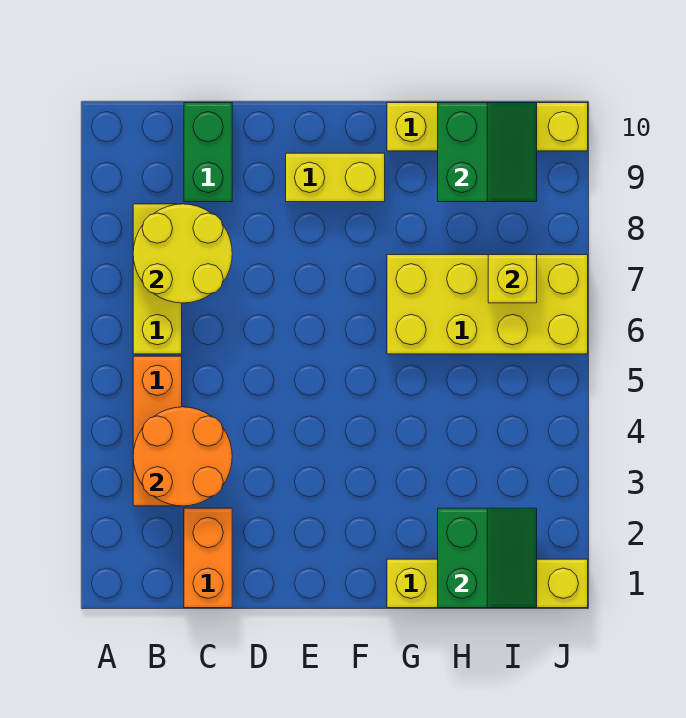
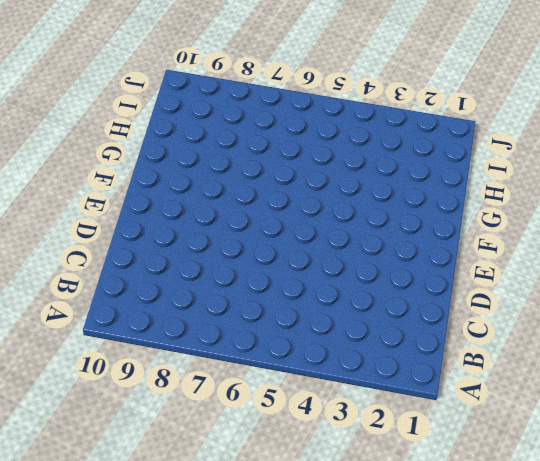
none -> orange 1x3 brick [133,356,182,506]
none -> yellow 1x3 brick [133,204,182,354]
none -> orange 1x2 brick [184,508,232,608]

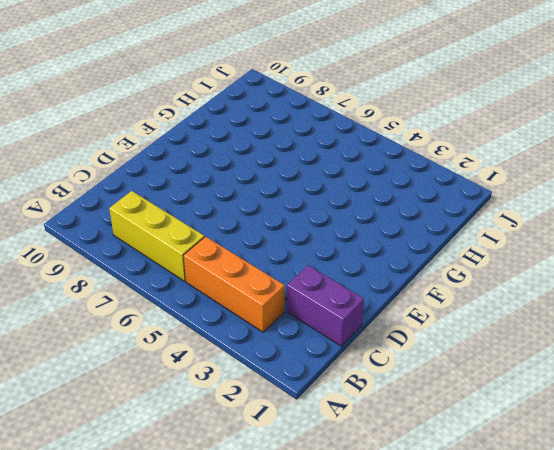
purple 1x2 brick [287,265,364,346] -> orange 1x2 brick [184,508,232,608]
none -> green 1x2 brick [184,103,232,202]
none -> yellow 1x2 brick [286,153,385,202]
none -> yellow 1x4 brick [387,559,588,608]

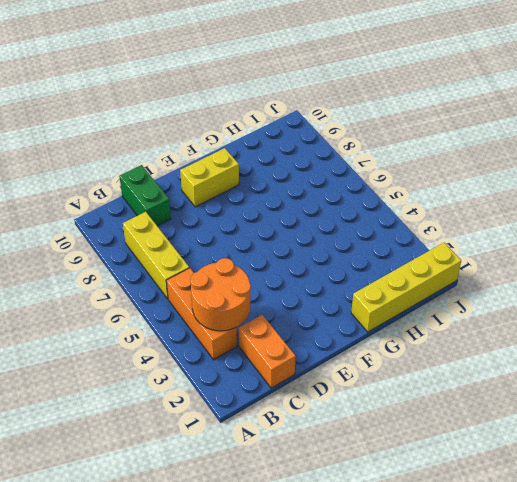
none -> yellow 2x4 brick [387,255,588,354]
none -> yellow 1x4 brick [387,103,588,151]
none -> yellow 2x2 round brick [133,204,232,303]

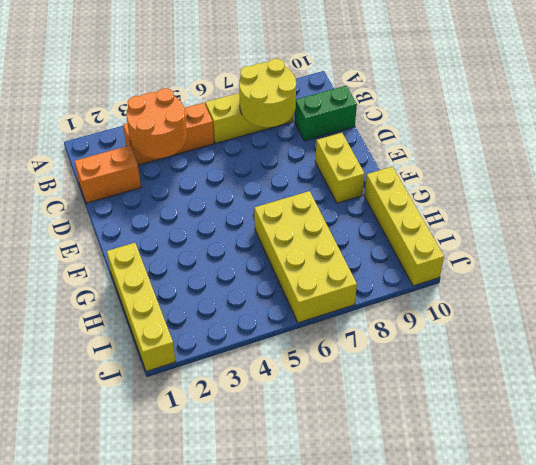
none -> green 2x2 slope [438,508,537,608]
none -> green 2x2 slope [438,103,537,202]
none -> yellow 1x1 brick [488,255,537,303]

